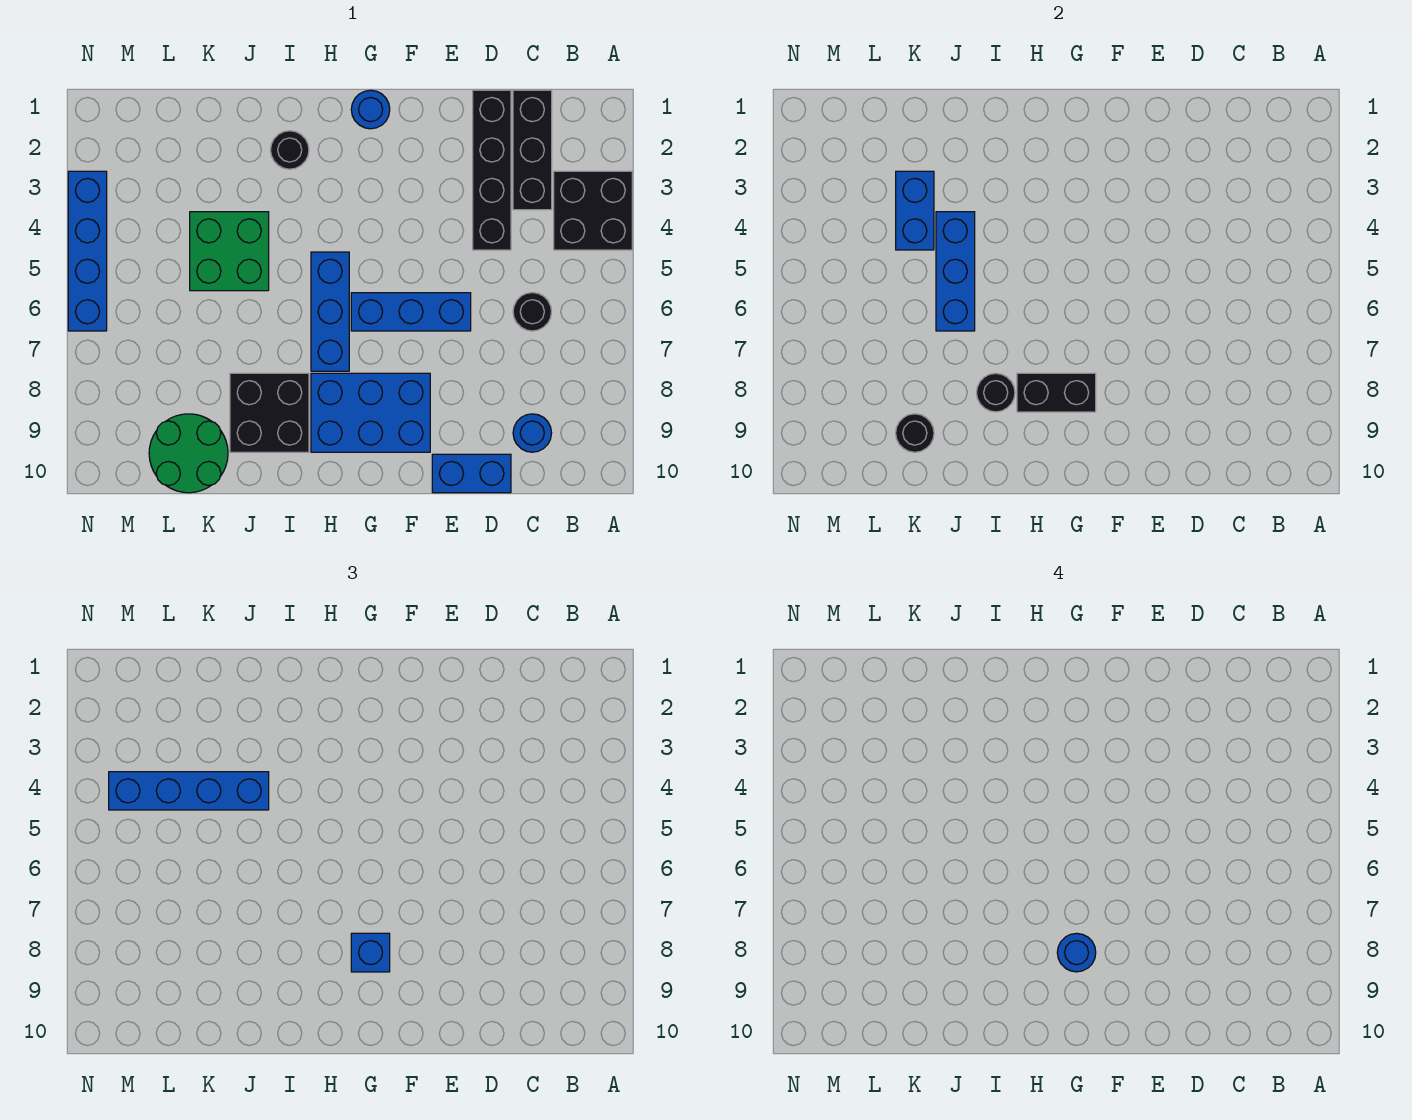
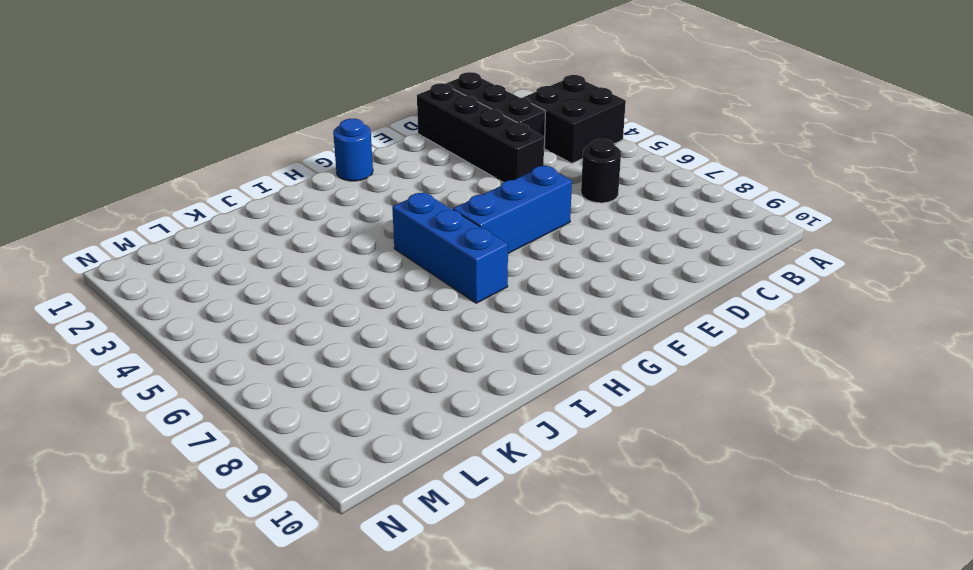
none -> blue 1x1 round brick [513,414,552,452]
none -> blue 1x2 brick [432,454,511,493]
none -> blue 2x3 brick [311,373,430,452]

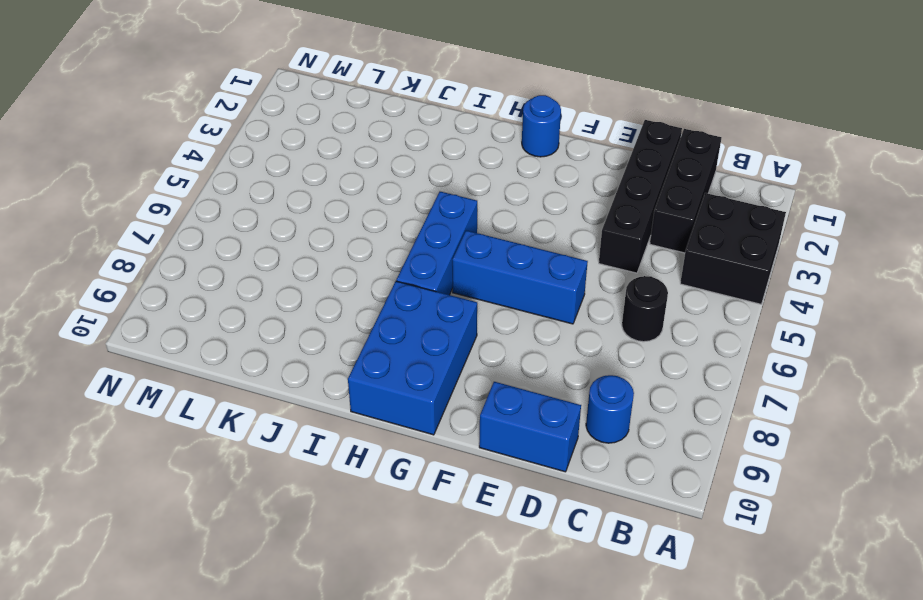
blue 2x3 brick [348,281,477,435] -> blue 2x3 brick turned to [311,373,430,452]
none -> black 1x1 round brick [271,131,309,169]
none -> black 2x2 brick [230,373,309,452]
none -> green 2x2 brick [190,212,269,291]

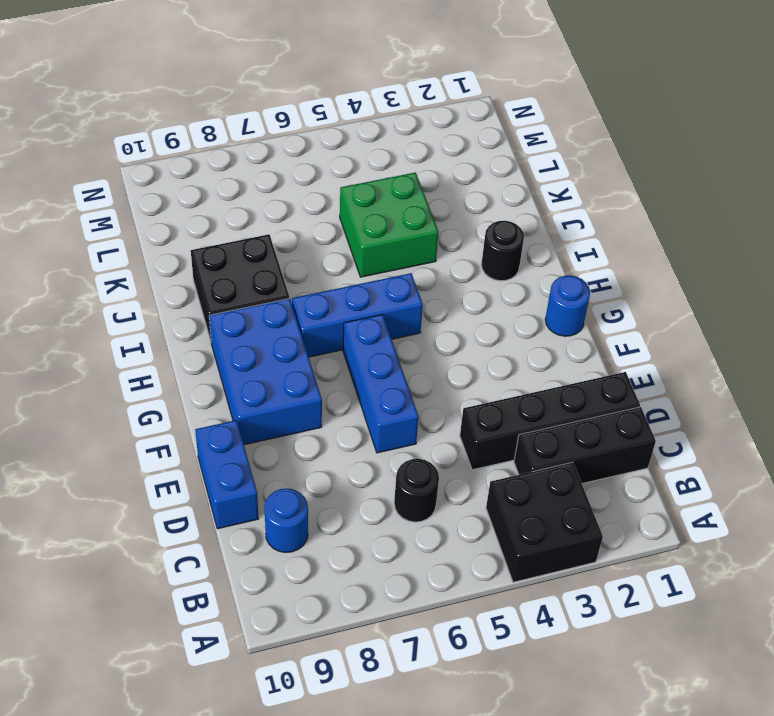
none -> green 2x2 round brick [149,414,228,493]
none -> blue 1x4 brick [68,171,107,331]
none -> black 1x2 brick [1017,373,1096,412]

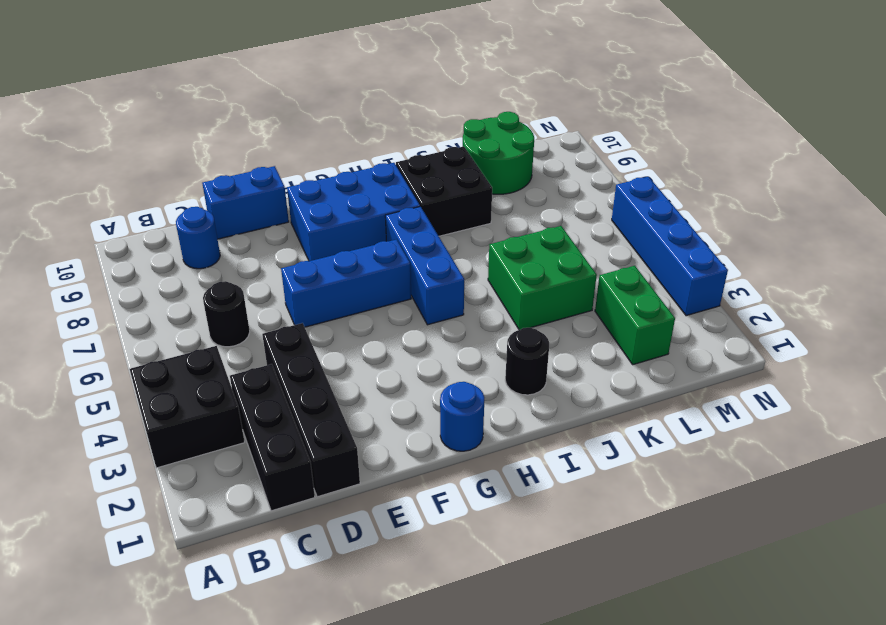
green 1x2 brick [595,266,675,365] -> none
none -> black 1x2 brick [1017,373,1096,412]
none -> black 1x1 round brick [976,373,1015,412]
none -> blue 1x3 brick [936,212,975,331]

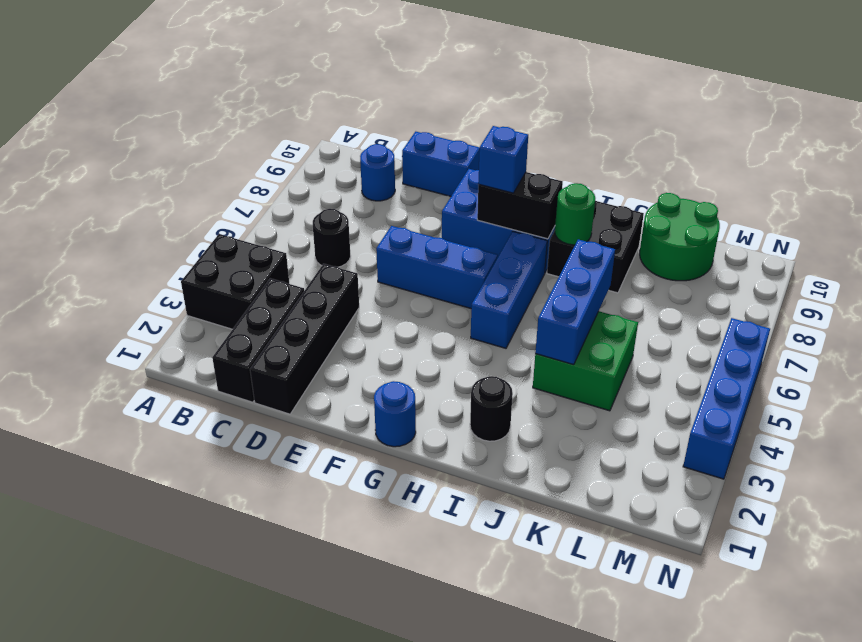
green 1x1 round brick [555,183,595,245] -> black 1x1 round brick [976,373,1015,412]
none -> blue 1x2 brick [896,171,934,250]
none -> black 1x1 round brick [896,414,934,452]
none -> blue 1x4 brick [109,772,269,810]

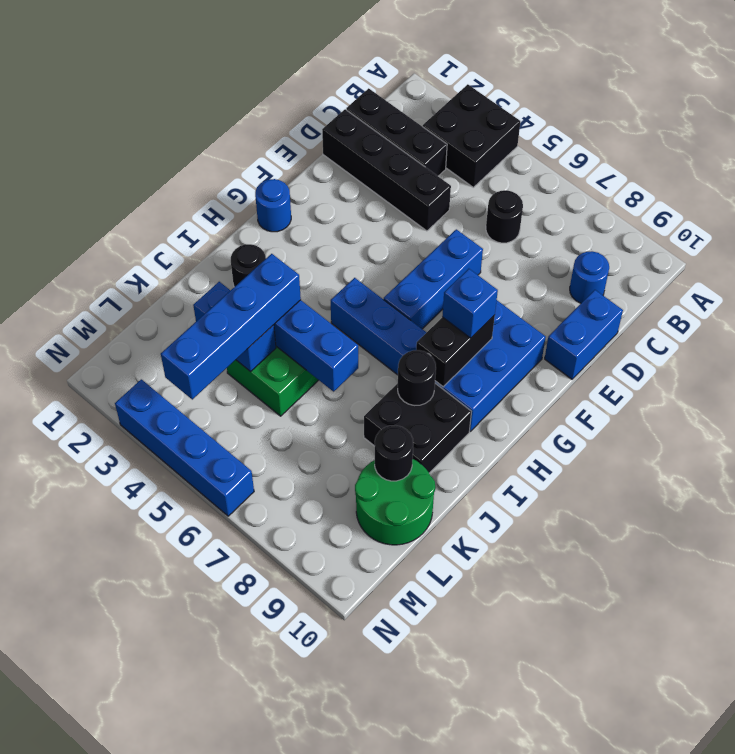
none -> blue 1x1 round brick [1057,933,1096,972]

